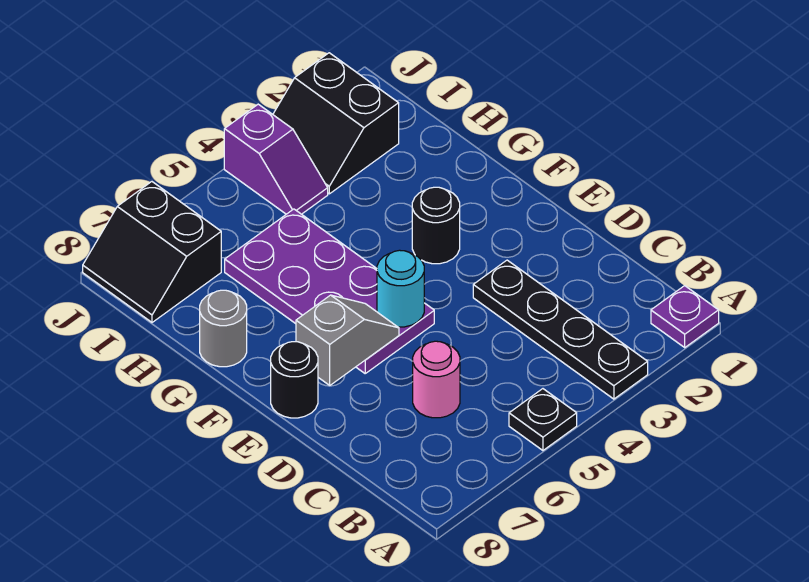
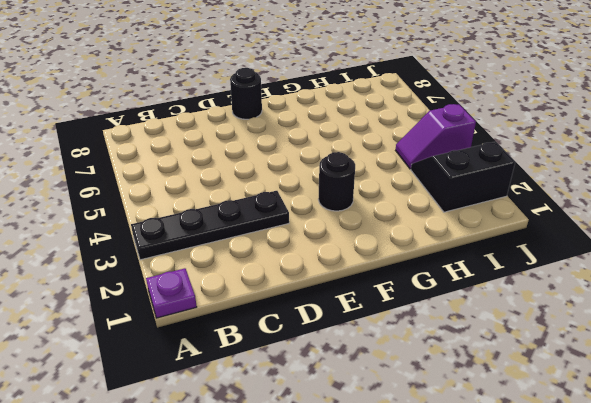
none -> black 1x1 plate [509,389,577,450]
none -> pink 1x1 round brick [413,341,460,418]
none -> purple 2x4 plate [225,209,434,373]

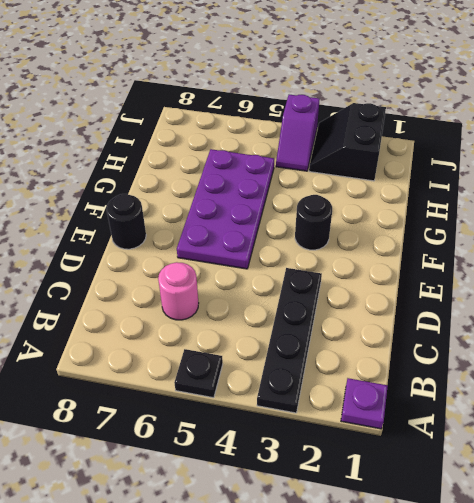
none -> grey 1x1 round brick [200,290,247,367]
none -> black 2x2 slope [83,182,221,322]
none -> cyan 1x1 round brick [377,250,424,327]

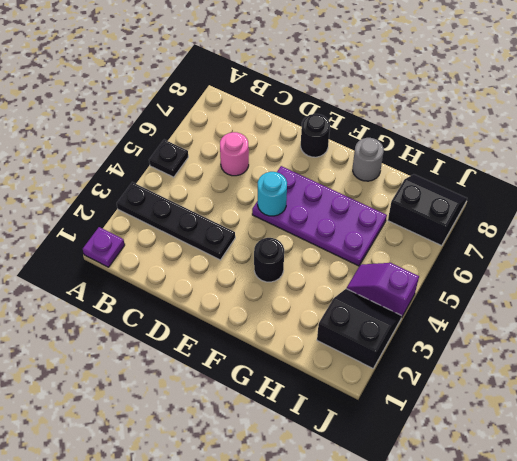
none -> grey 1x2 slope [296,295,399,385]

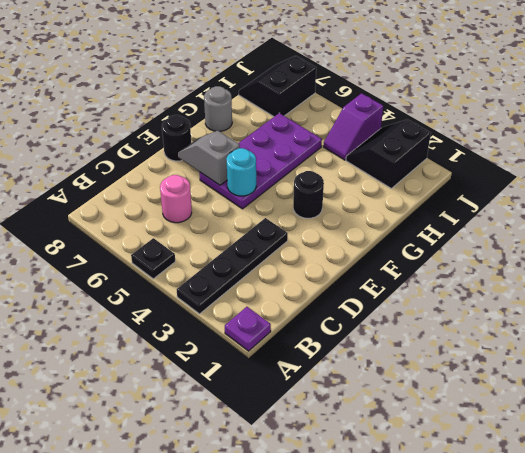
grey 1x2 slope [178,131,240,185] -> grey 1x2 slope turned to [296,295,399,385]

